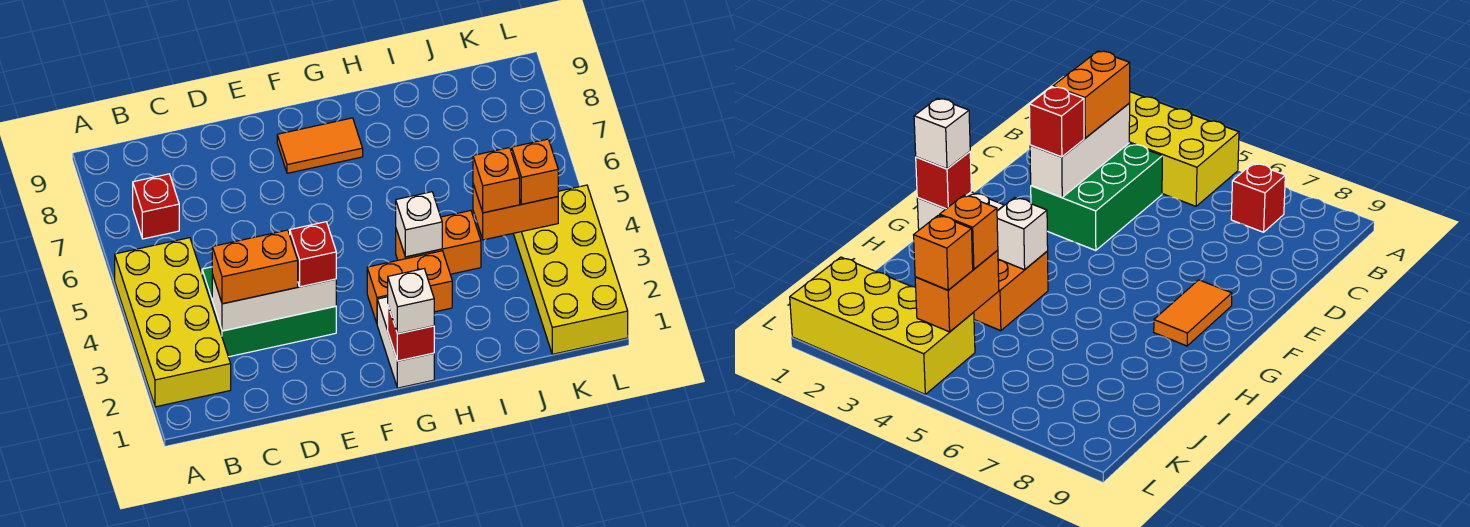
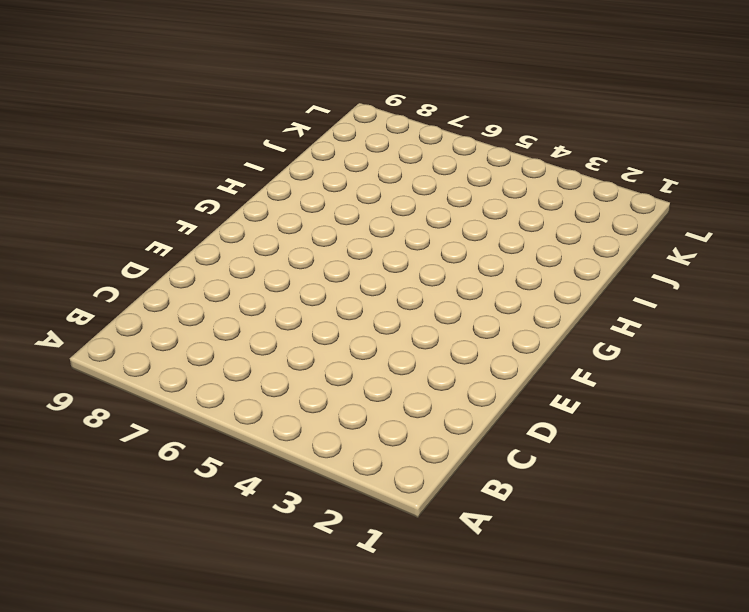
none -> yellow 2x4 brick [115,238,231,407]
none -> red 1x1 brick [133,174,179,239]
none -> green 2x3 brick [202,267,336,357]

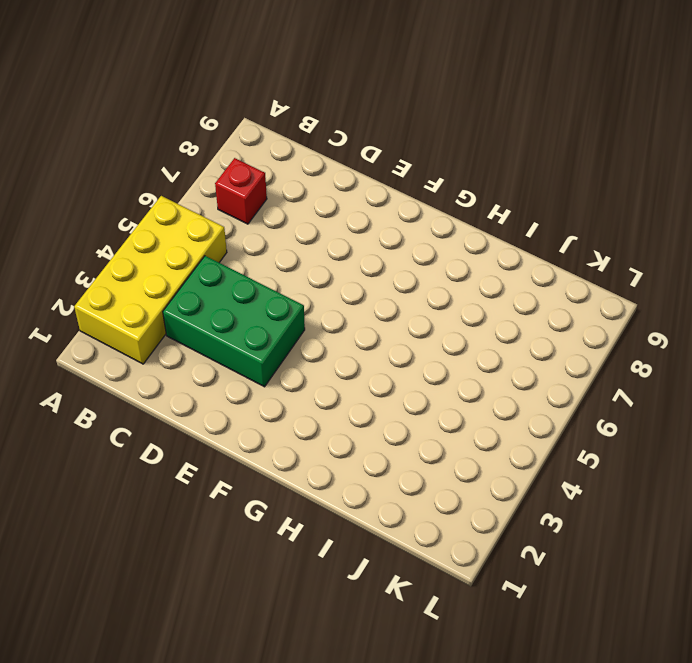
none -> orange 1x2 tile [277,118,363,173]
none -> white 1x2 brick [377,297,434,388]
none -> orange 1x2 brick [367,251,452,323]

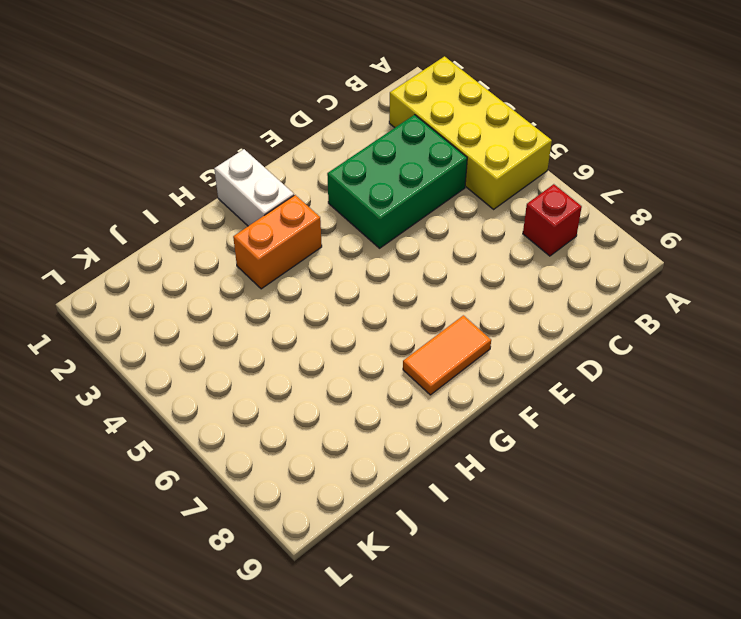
none -> orange 1x2 brick [396,211,481,274]
none -> yellow 2x4 brick [513,185,628,354]
none -> white 1x3 brick [212,274,336,331]

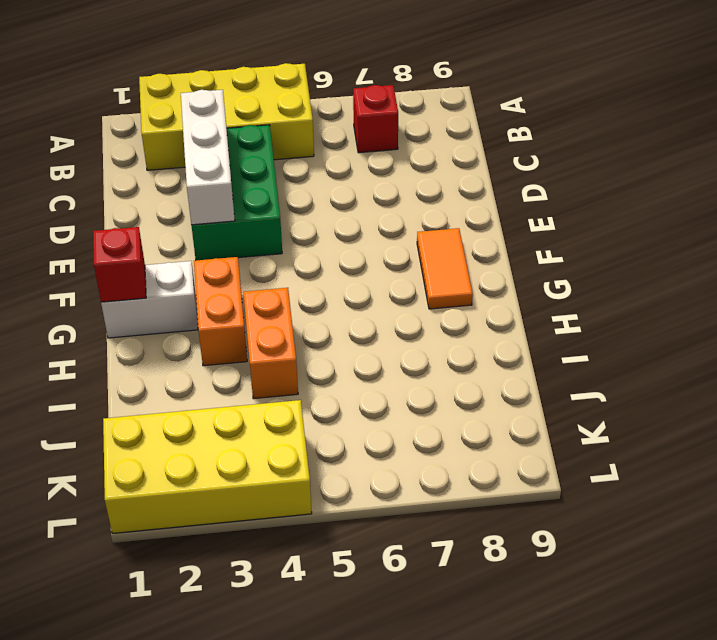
none -> white 1x1 brick [396,192,442,257]
none -> orange 1x2 brick [473,184,558,240]
none -> orange 1x2 brick [212,230,298,304]

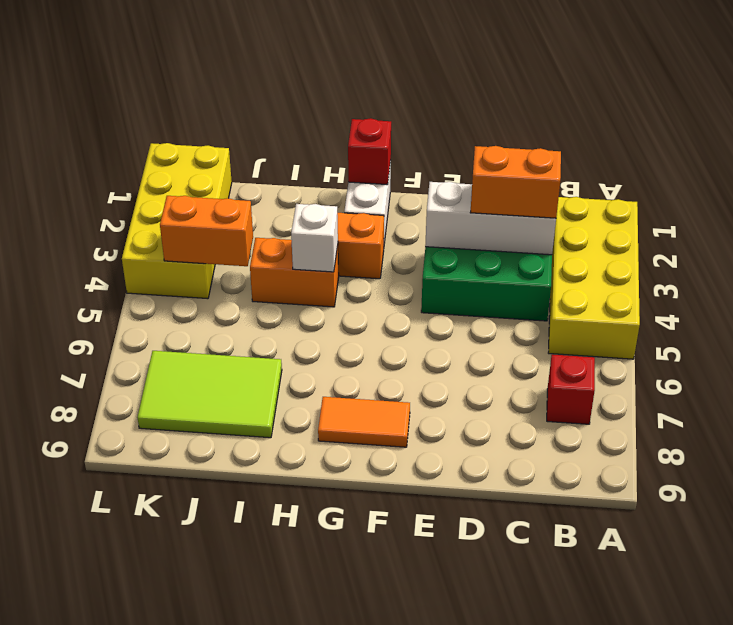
lime 2x3 tile [137,351,282,438] -> none
none -> red 1x1 brick [290,222,336,287]
none -> white 1x1 brick [388,269,434,334]
none -> orange 1x1 brick [473,148,520,213]

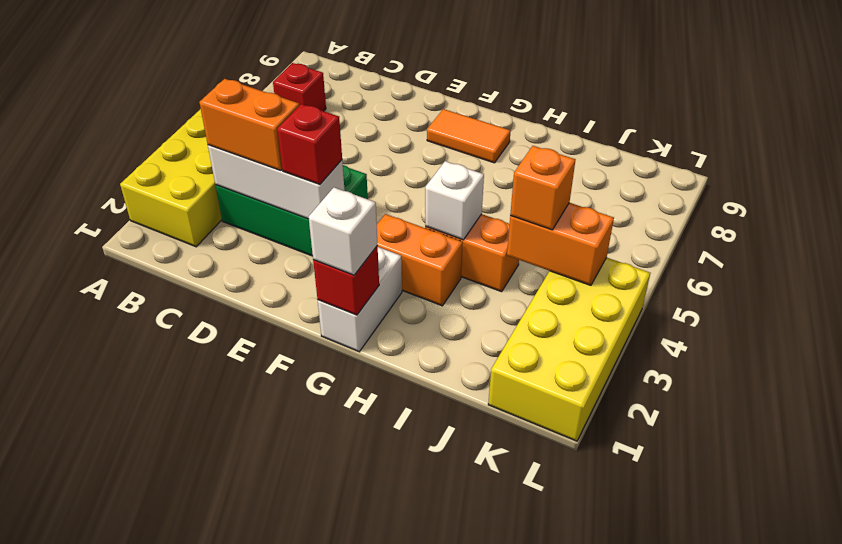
none -> orange 1x1 brick [512,139,558,204]

